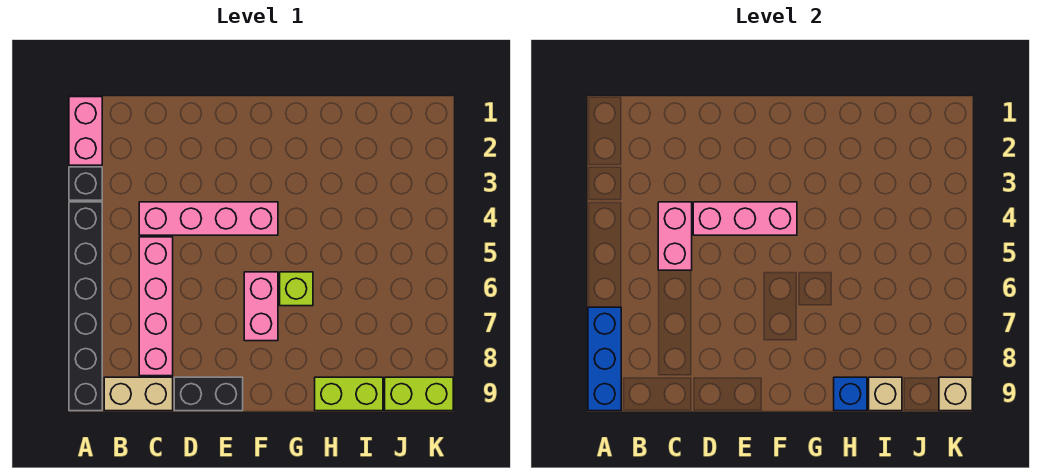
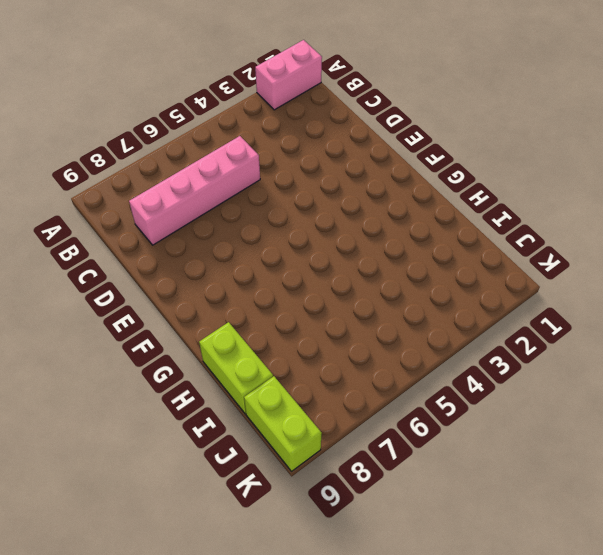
none -> black 1x1 brick [69,167,102,200]
none -> black 1x6 brick [69,202,102,411]
none -> tan 1x2 brick [104,377,173,411]

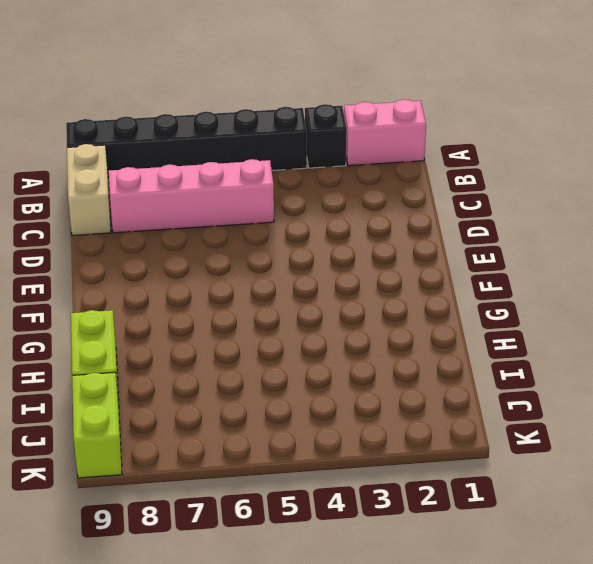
none -> pink 1x4 brick [139,202,278,235]
none -> black 1x2 brick [174,377,243,411]
none -> pink 1x2 brick [244,272,278,341]

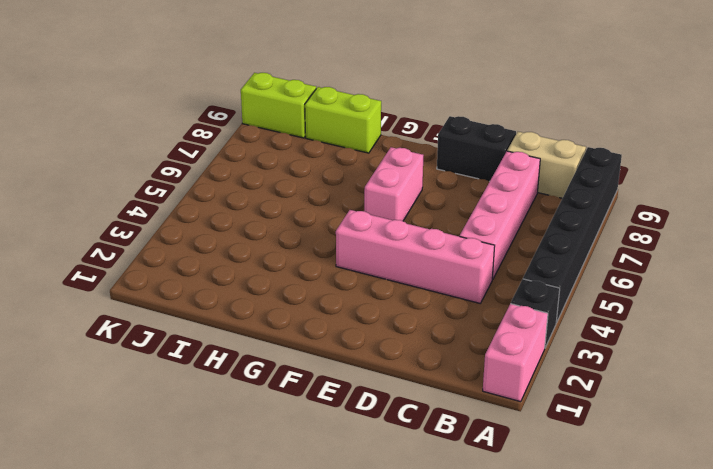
none -> lime 1x1 brick [280,272,313,306]
none -> blue 1x3 brick [588,307,621,411]
none -> pink 1x2 brick [658,202,692,270]

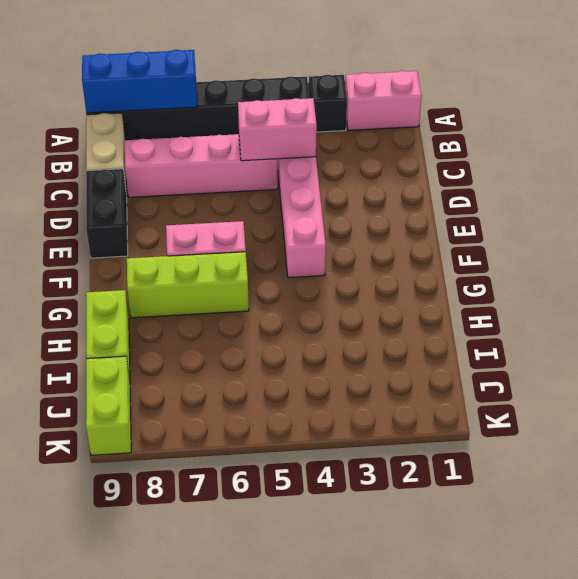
lime 1x3 brick [127,252,249,318] -> lime 1x1 brick [280,272,313,306]
none -> pink 1x3 brick [693,202,797,235]
none -> blue 1x1 brick [834,377,867,411]
none -> tan 1x1 brick [869,377,902,411]

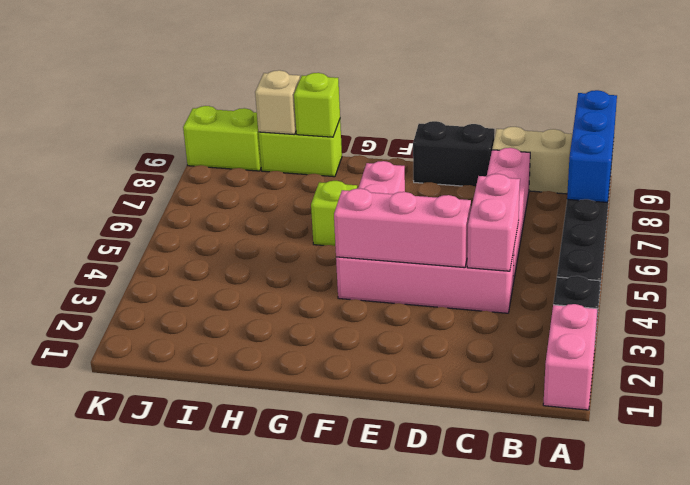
lime 1x1 brick [294,73,340,137] -> blue 1x1 brick [834,377,867,411]
none -> tan 1x1 brick [939,377,972,411]

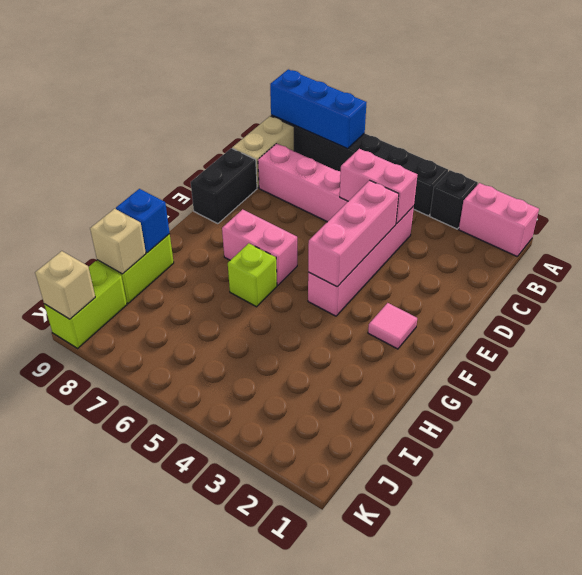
pink 1x1 tile [368,303,417,349] -> none

